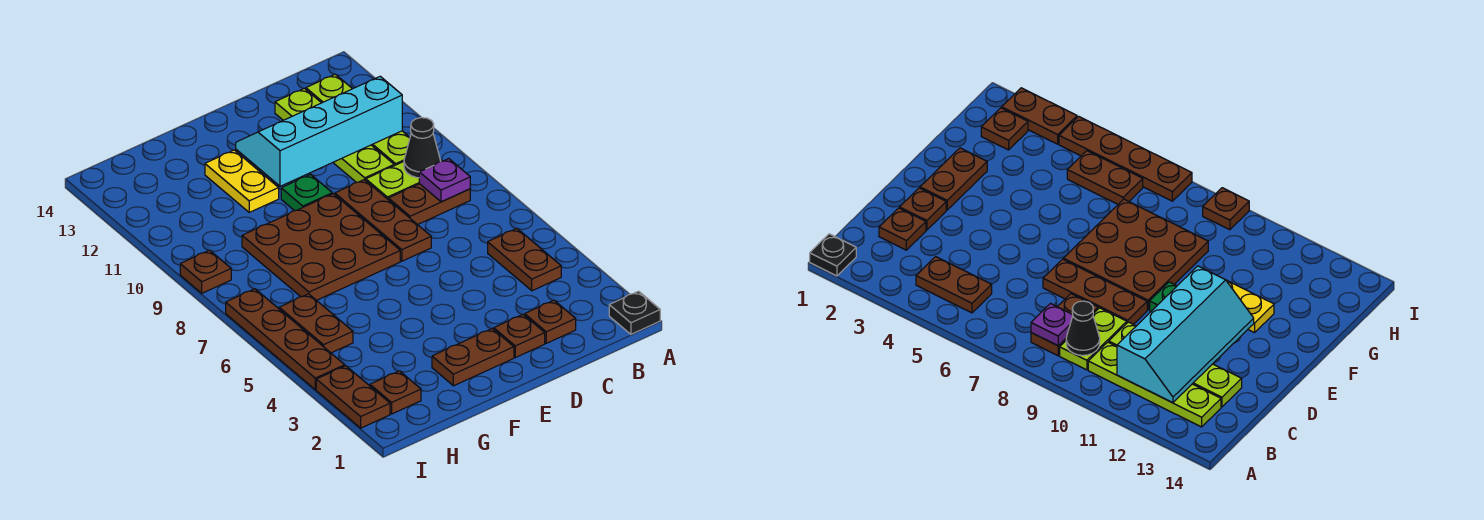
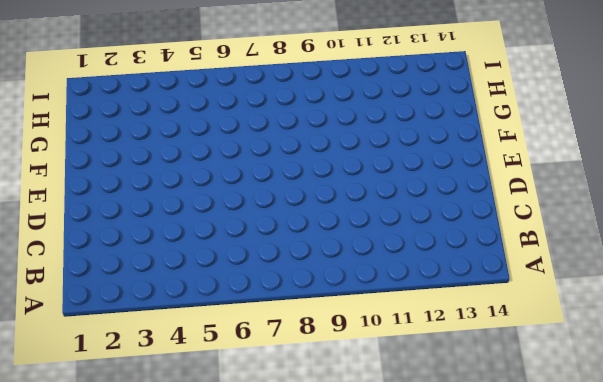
none -> black 1x1 plate [609,291,660,334]
none -> brown 1x2 plate [488,228,561,291]
none -> brown 1x2 plate [388,184,470,225]

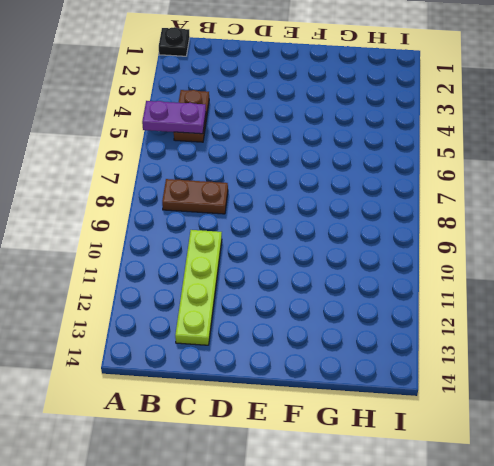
purple 1x2 plate [142,101,206,134] -> none
none -> lime 1x2 plate [366,162,419,199]
none -> lime 1x4 plate [306,74,410,166]
none -> brown 1x1 plate [525,300,576,343]

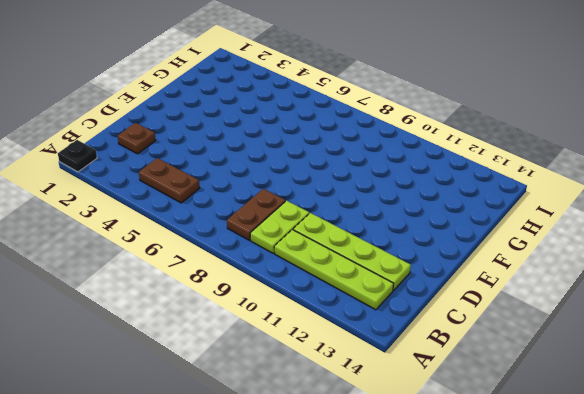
none -> brown 1x1 plate [494,315,545,357]
none -> brown 1x3 plate [335,180,431,261]
none -> brown 1x2 plate [432,329,514,386]

